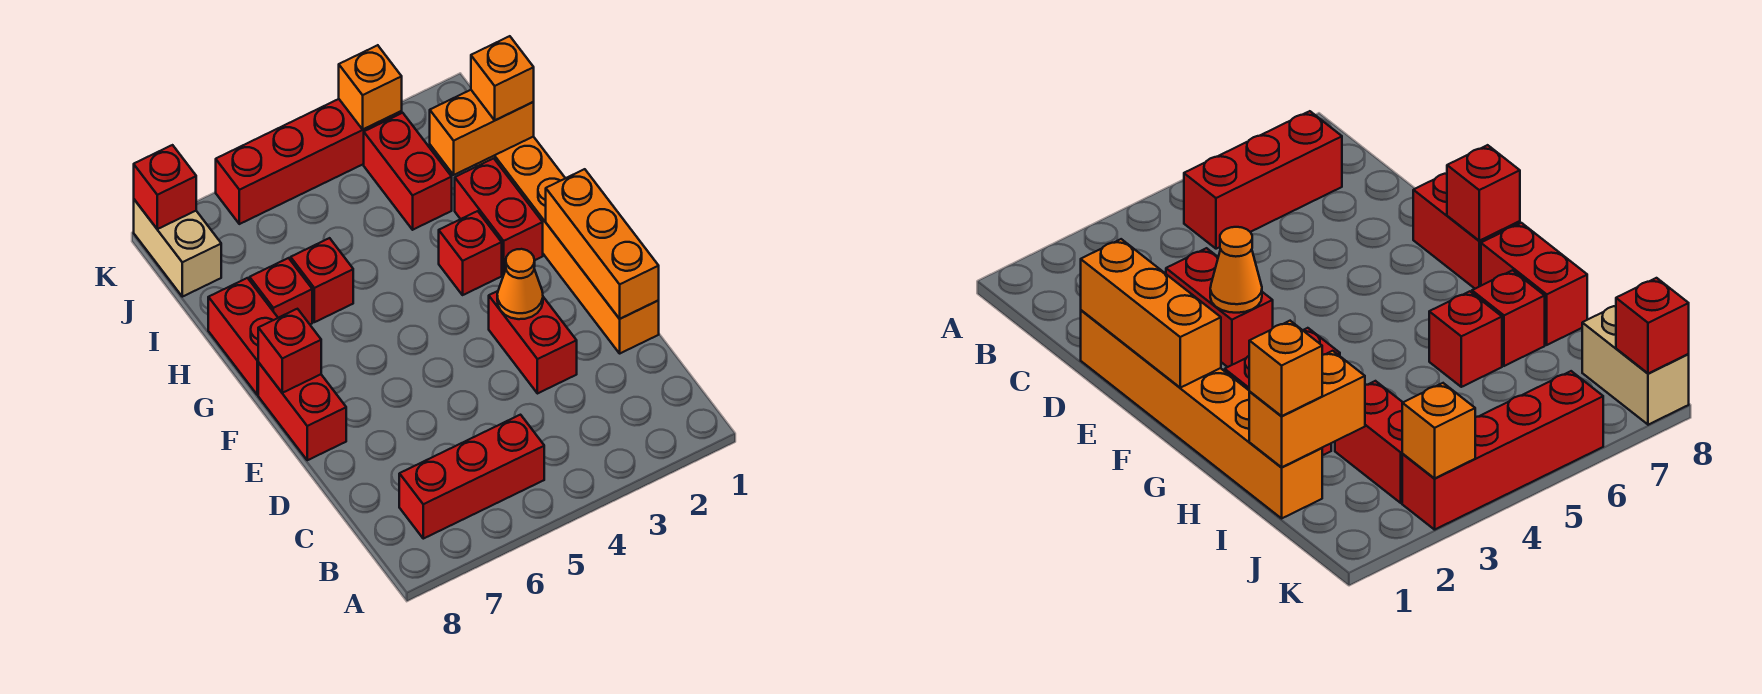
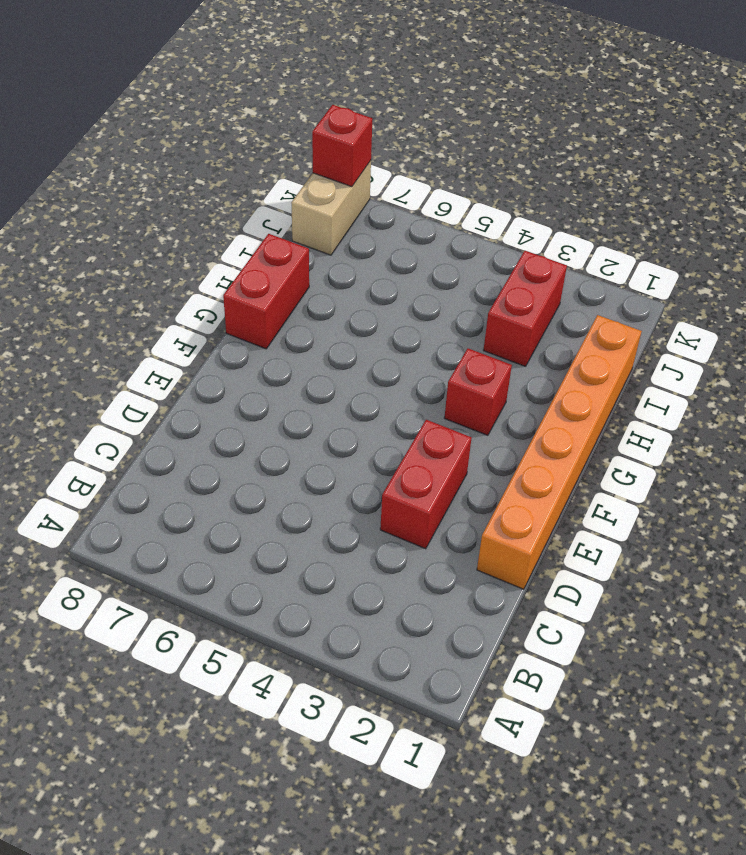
none -> red 1x3 brick [399,415,544,539]
none -> red 1x2 brick [258,363,346,460]
none -> red 1x2 brick [455,158,543,275]

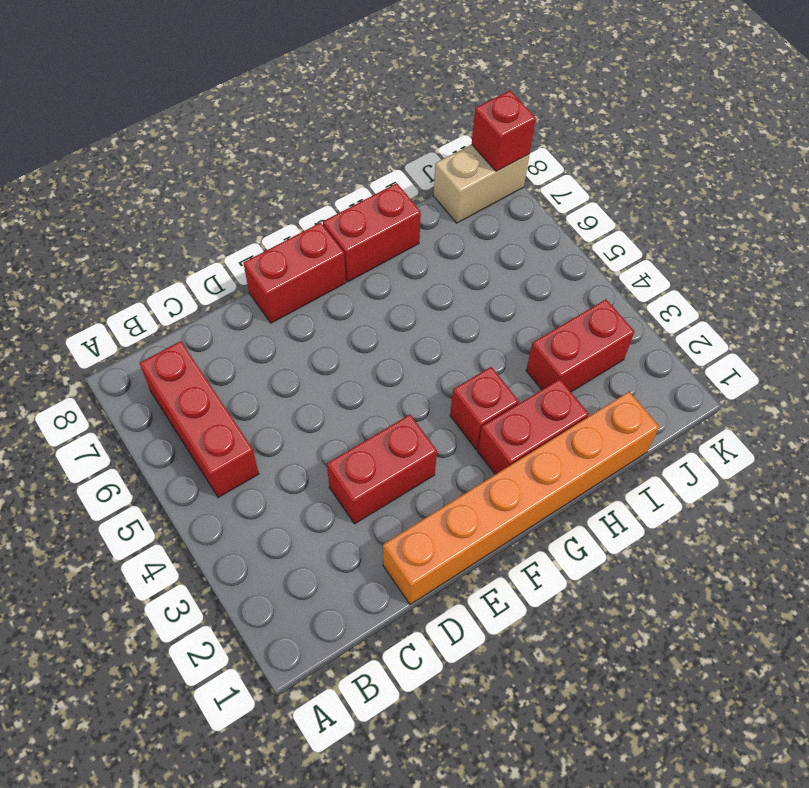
none -> red 1x1 brick [291,238,353,322]
none -> red 1x1 brick [250,258,312,324]
none -> red 1x4 brick [216,99,402,224]

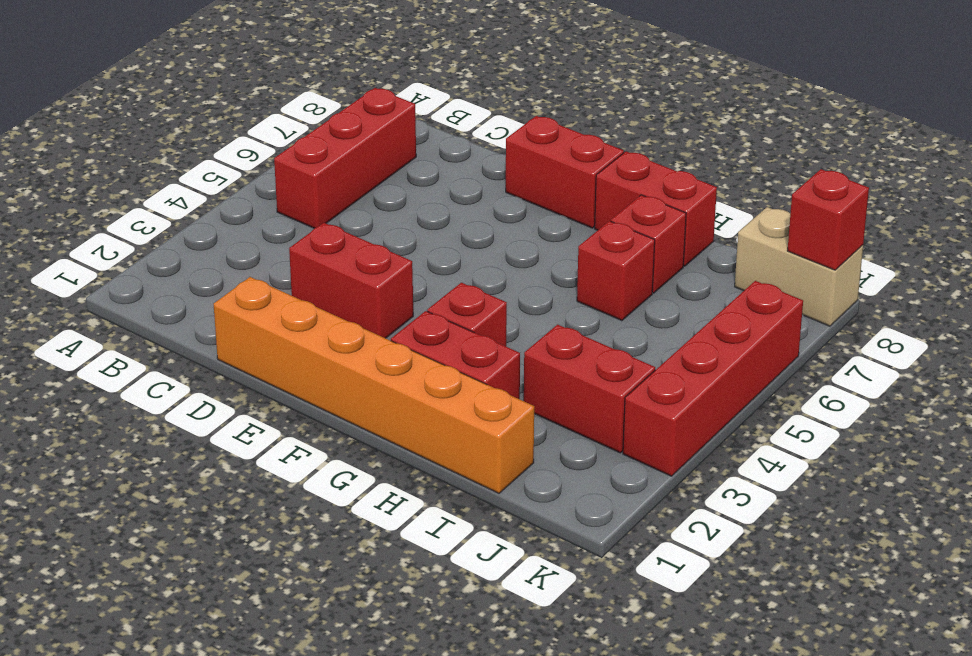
none -> orange 1x3 brick [546,169,659,319]
none -> orange 1x1 cone [497,249,543,319]
none -> red 1x1 brick [258,309,321,393]

